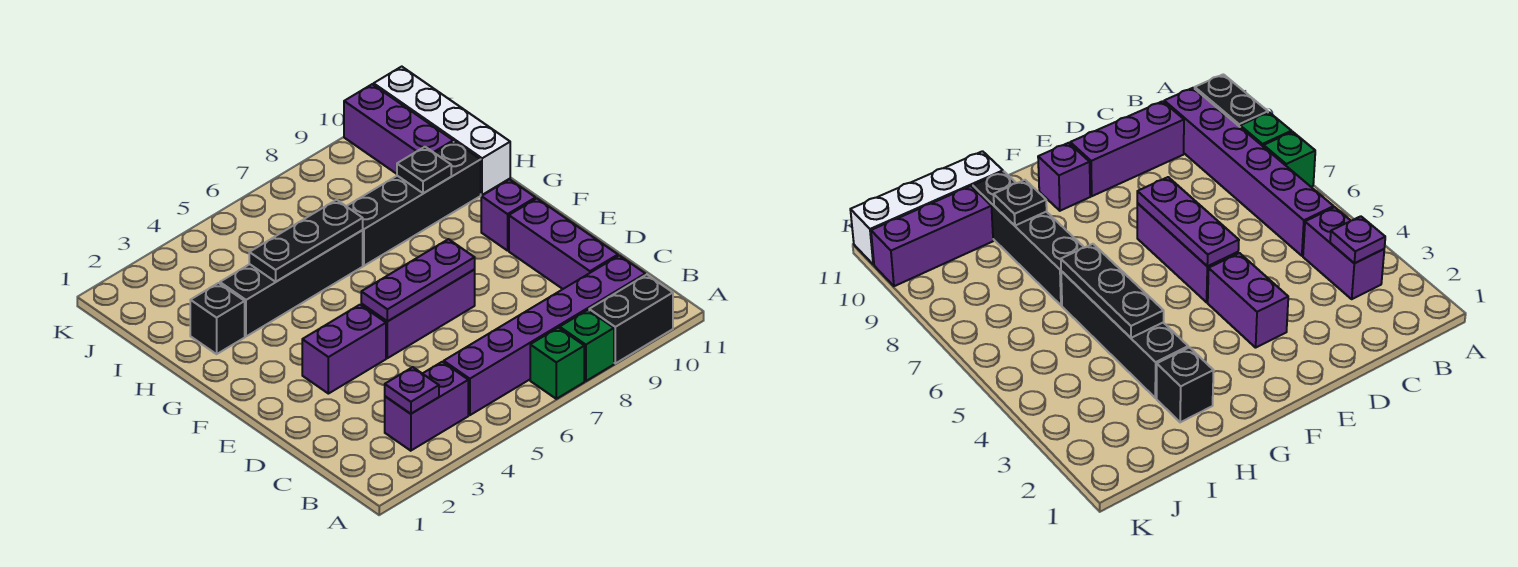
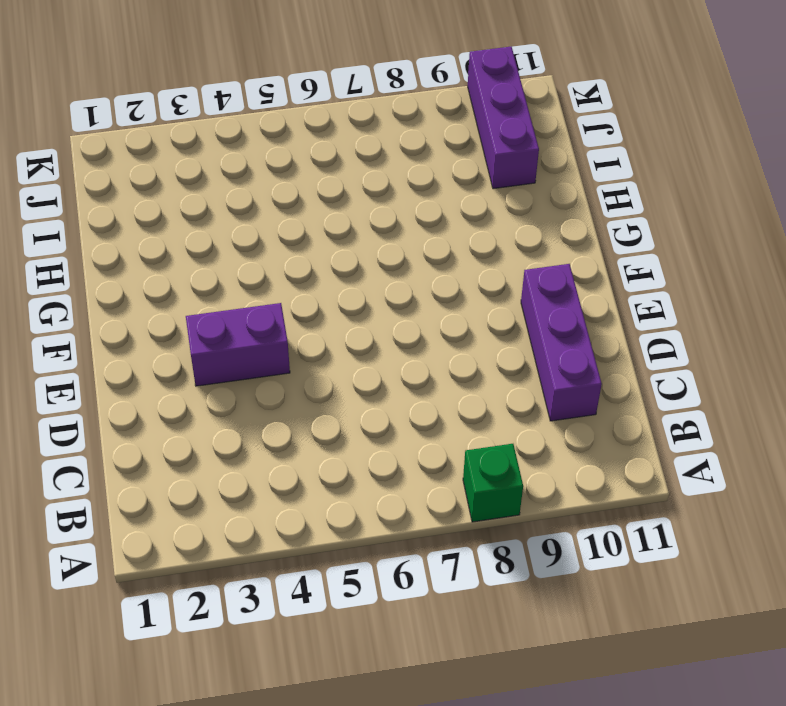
none -> green 1x1 brick [530,328,584,399]
none -> black 1x2 brick [589,275,673,363]
none -> purple 1x2 brick [385,362,468,451]

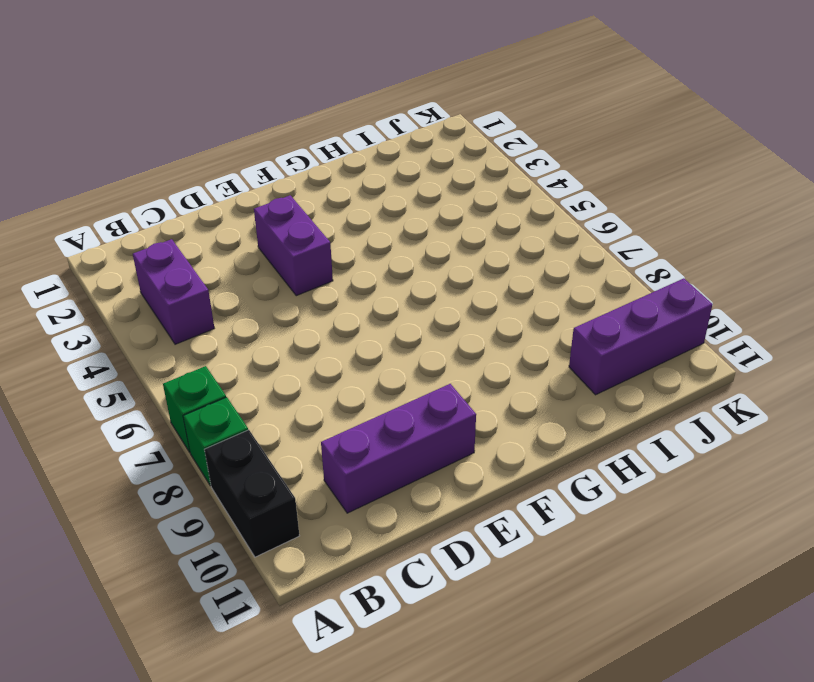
none -> purple 1x6 brick [444,255,645,415]
none -> purple 1x3 brick [361,270,475,358]
none -> purple 1x1 brick [481,179,536,251]

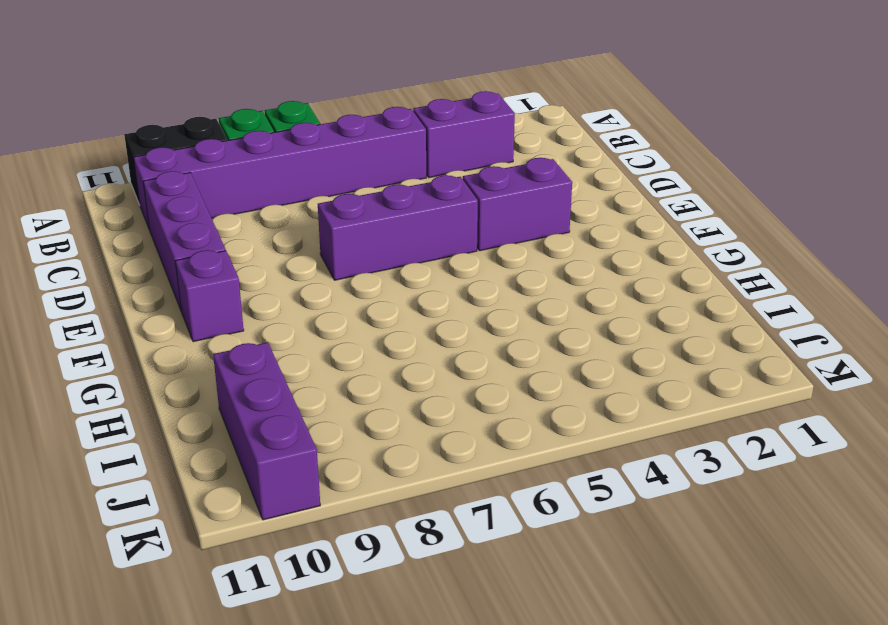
none -> black 1x1 brick [190,283,245,354]
none -> black 1x4 brick [220,230,363,336]
none -> black 1x4 brick [346,141,481,266]

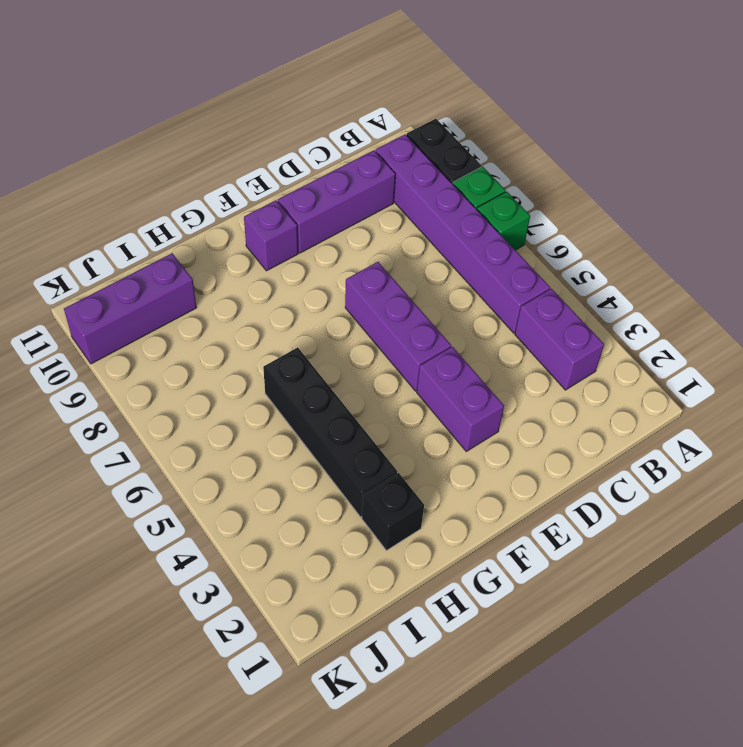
none -> black 1x4 brick [346,141,481,266]
none -> white 1x4 brick [374,67,510,195]
none -> purple 1x1 plate [385,367,439,414]

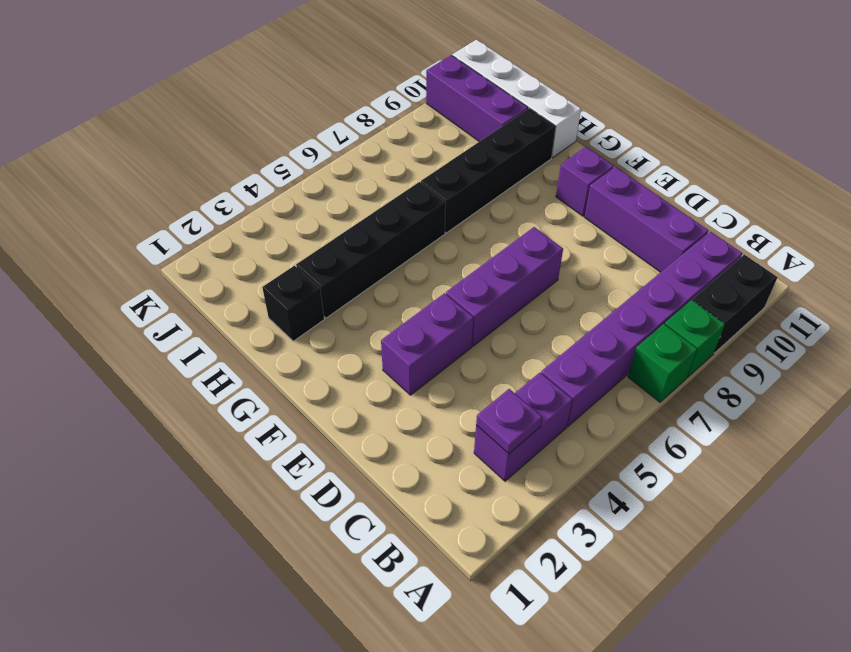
none -> purple 1x3 plate [361,239,475,321]
none -> black 1x3 plate [249,200,363,282]
none -> black 1x1 plate [397,147,451,193]

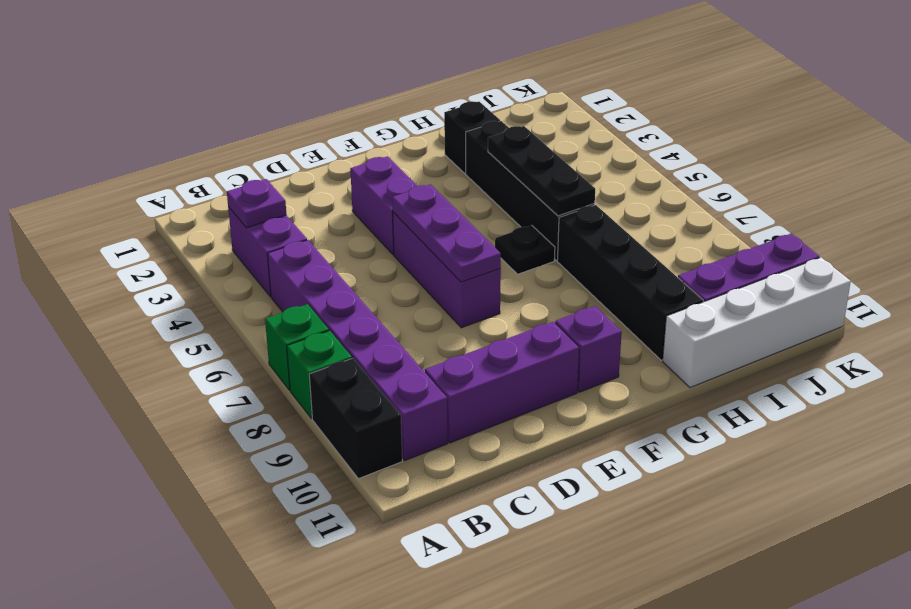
black 1x1 plate [495,226,555,274] -> black 1x1 plate moved to [397,147,451,193]

